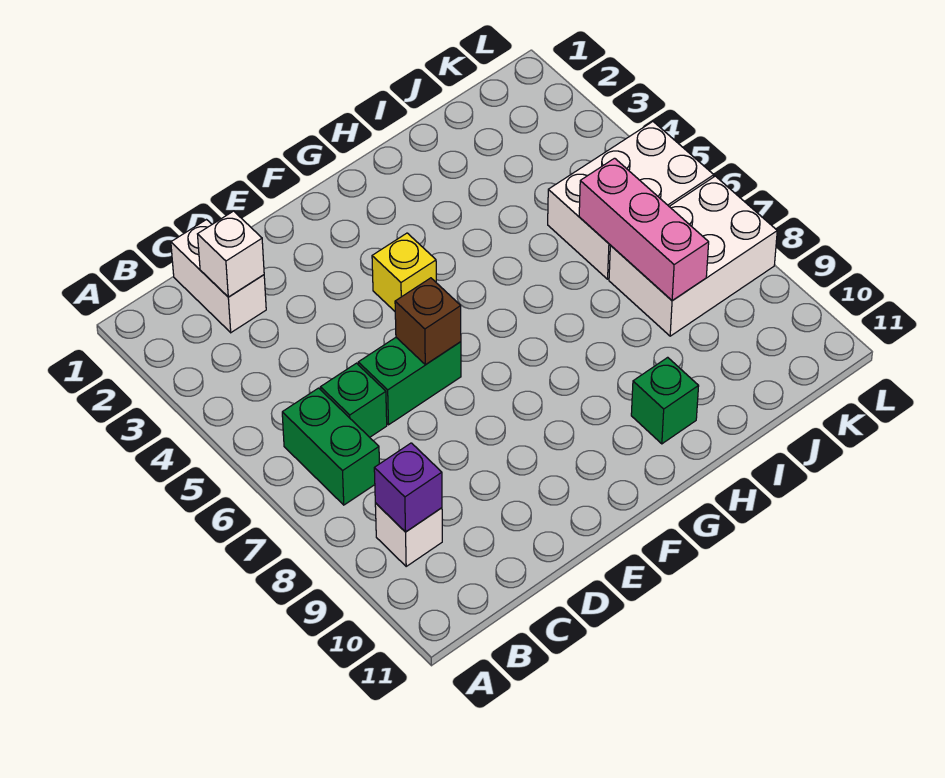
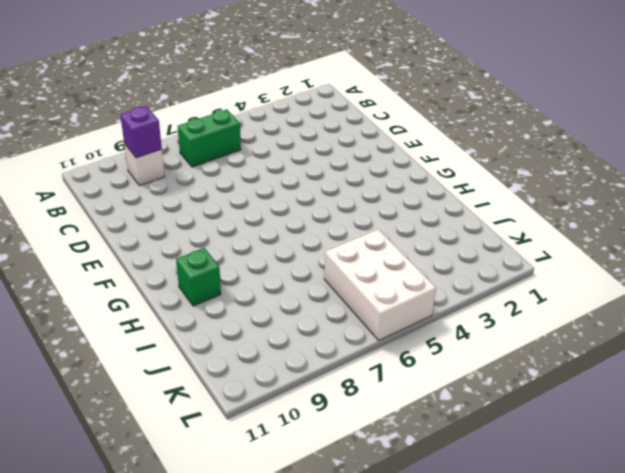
none -> white 1x2 brick [171,220,266,333]
none -> green 1x1 brick [320,363,387,437]
none -> green 1x2 brick [358,338,461,425]

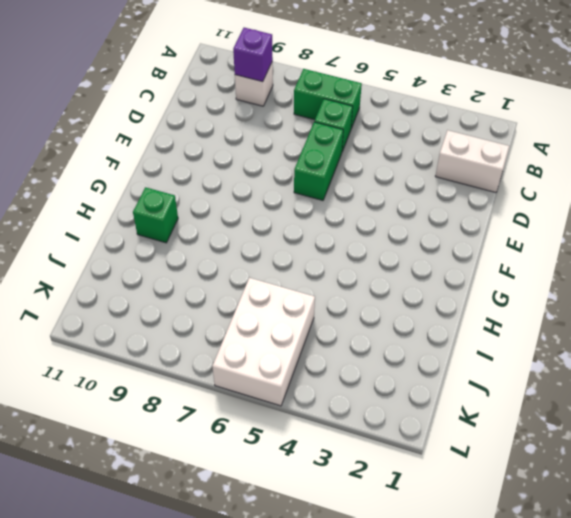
none -> yellow 1x1 brick [372,233,436,311]
none -> white 2x3 brick [609,176,777,336]
none -> white 1x1 brick [198,211,264,297]

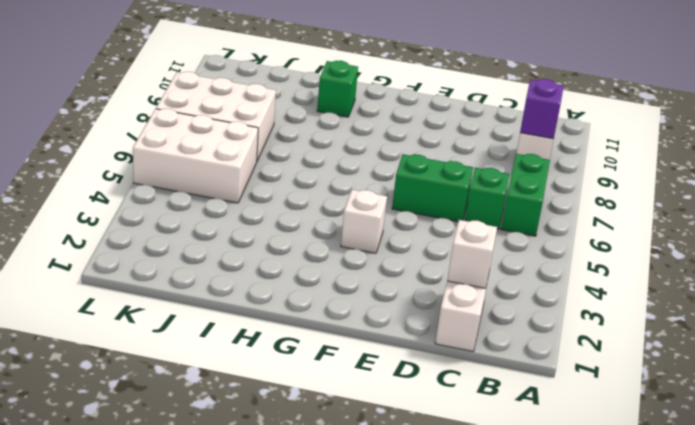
white 1x1 brick [341,190,387,253] -> yellow 1x1 brick [372,233,436,311]
none -> brown 1x1 brick [395,278,461,365]
none -> pink 1x3 brick [579,158,709,301]

